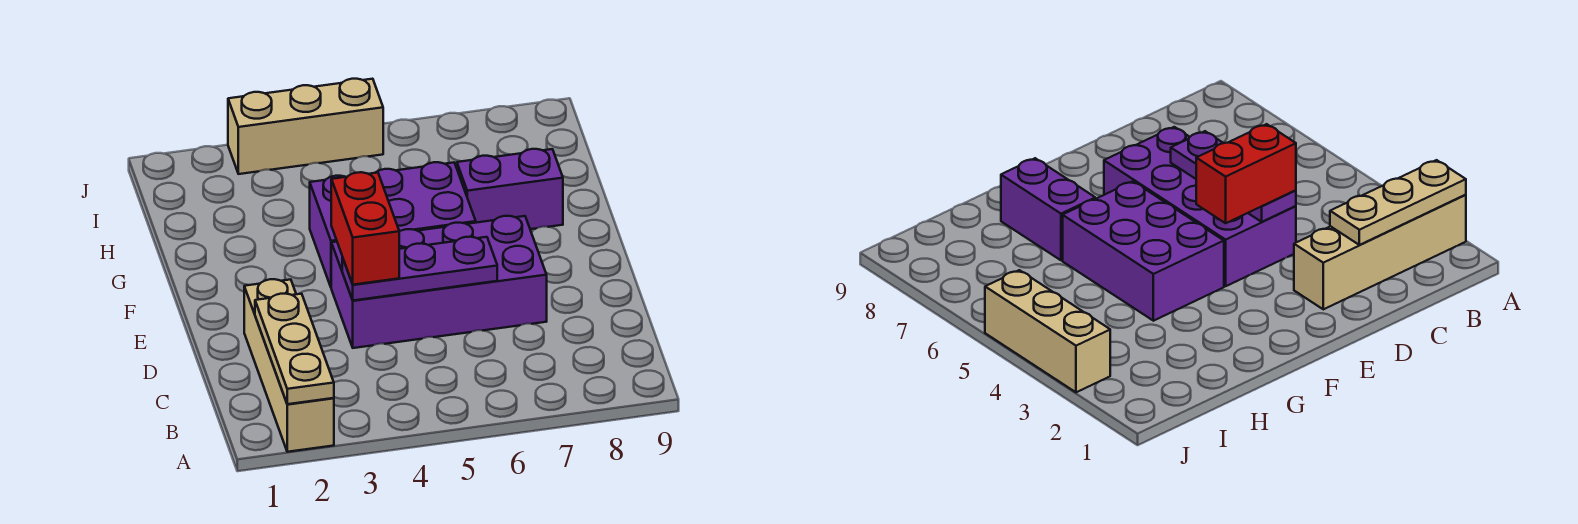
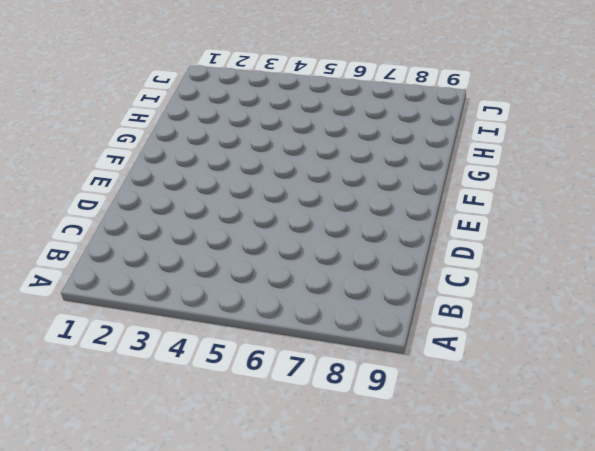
none -> tan 1x4 brick [244,279,334,452]
none -> purple 2x4 brick [331,216,547,348]

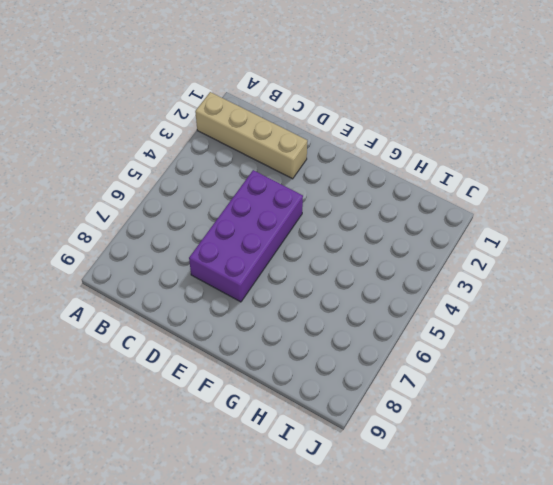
none -> purple 2x3 brick [310,162,476,287]
none -> purple 1x2 brick [457,149,563,229]

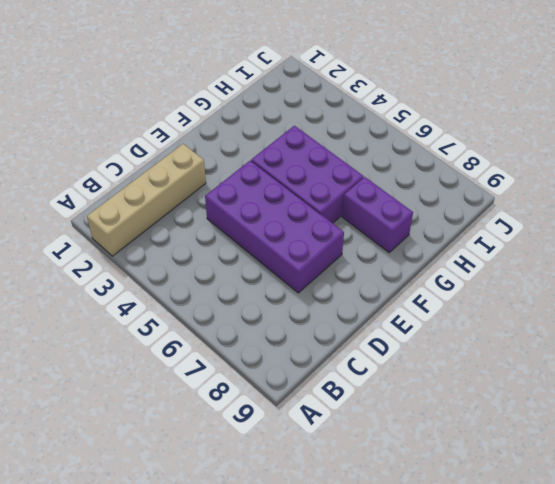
none -> tan 1x3 brick [228,79,383,174]
none -> tan 1x3 plate [255,294,334,404]

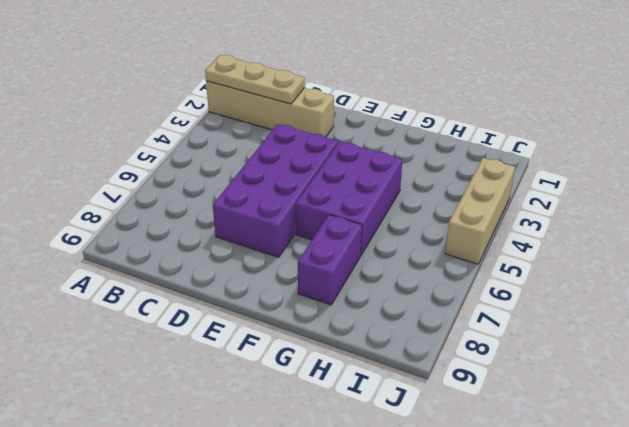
none -> purple 1x3 plate [342,237,497,301]
none -> red 1x2 brick [331,172,399,285]

